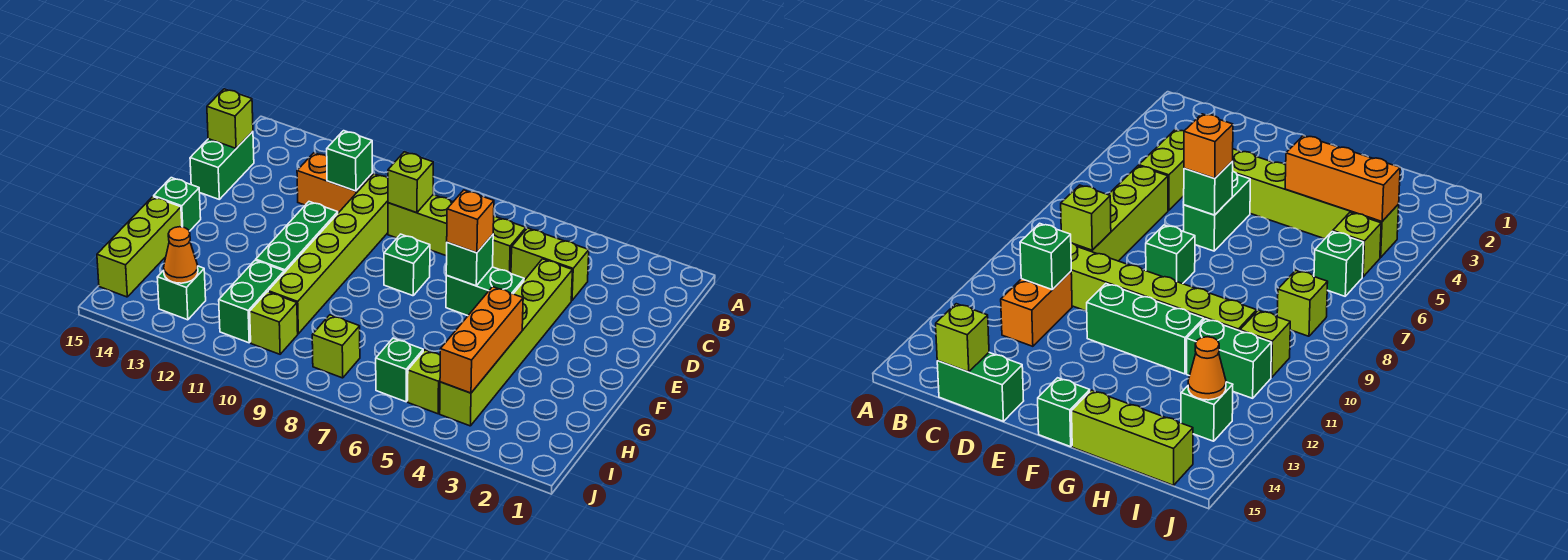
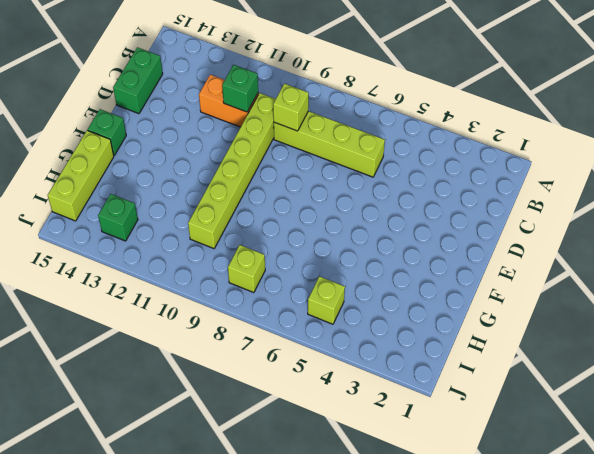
none -> lime 1x2 brick [511,228,589,301]
none -> lime 1x6 brick [440,259,572,426]
none -> green 1x2 brick [446,267,524,316]

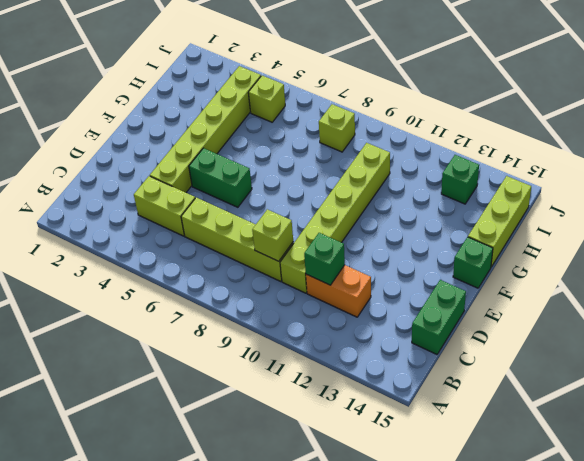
none -> green 1x1 brick [384,234,430,296]
none -> green 1x3 brick [256,202,338,273]
none -> green 1x2 brick [219,260,284,343]

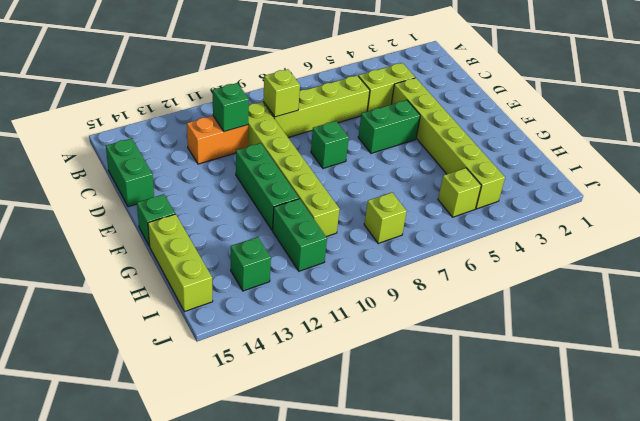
none -> green 1x1 brick [376,338,423,402]
none -> lime 1x1 brick [250,292,298,354]
none -> lime 1x1 brick [207,89,253,148]

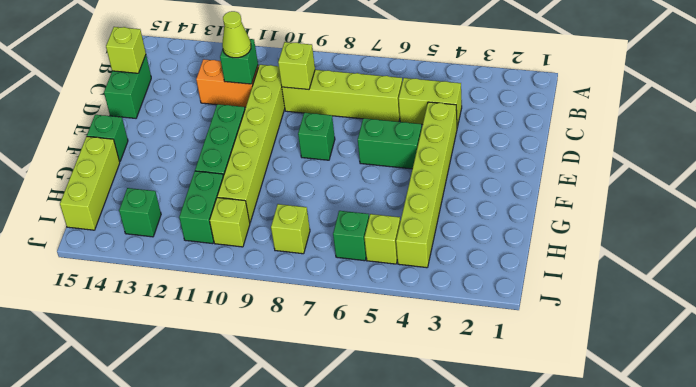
lime 1x1 cone [222,11,251,58] -> none
none -> green 1x1 brick [446,235,493,286]
none -> orange 1x3 brick [440,287,523,393]
none -> orange 1x1 cone [164,227,198,283]

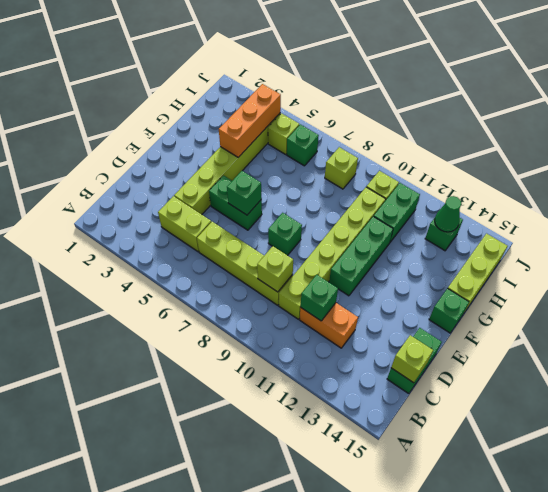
green 1x1 cone [435,196,461,232] -> orange 1x1 cone [164,227,198,283]
none -> orange 1x1 brick [447,190,494,253]

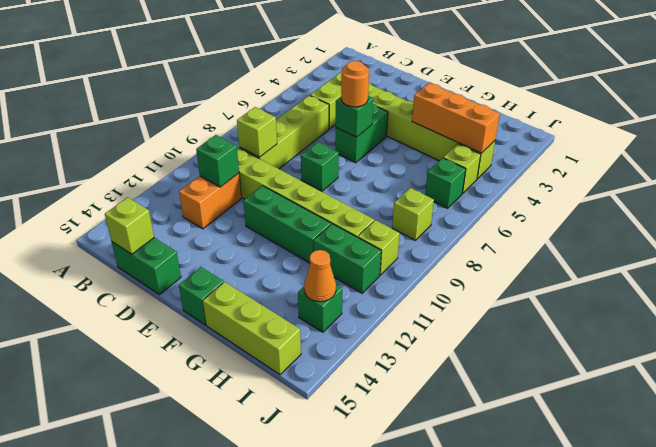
orange 1x1 round brick [341,61,369,107] -> orange 1x1 brick [447,190,494,253]

